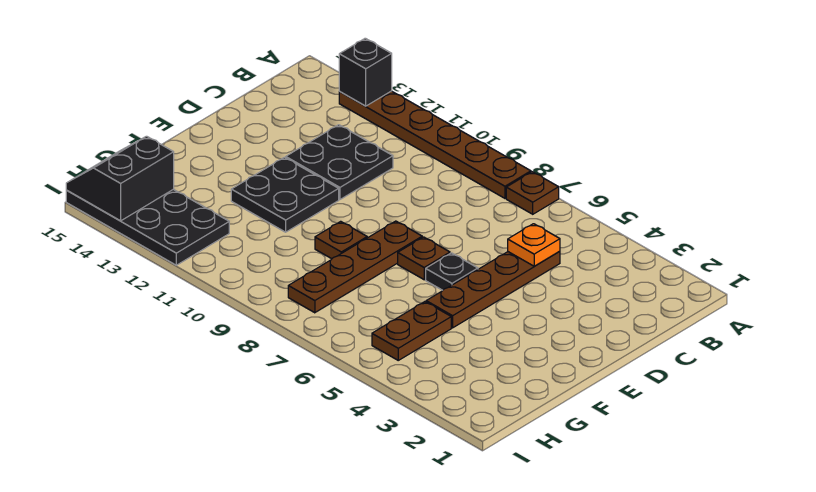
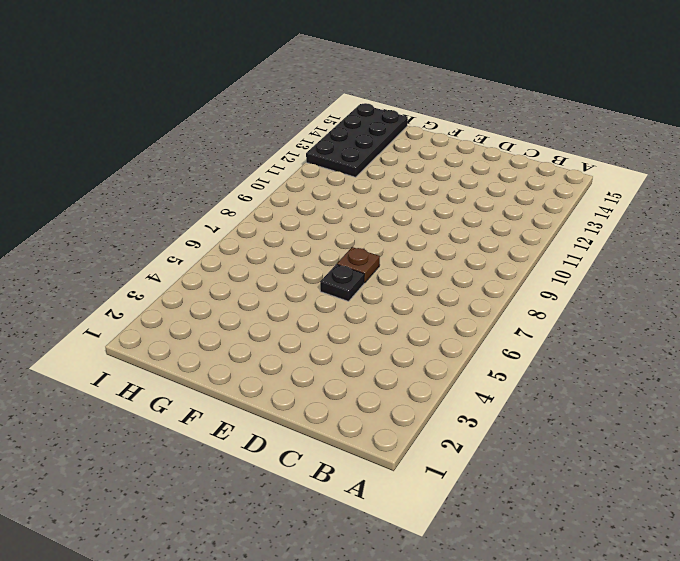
none -> brown 1x1 plate [506,172,559,214]
none -> brown 1x6 plate [339,91,531,198]
none -> brown 1x4 plate [426,251,560,328]

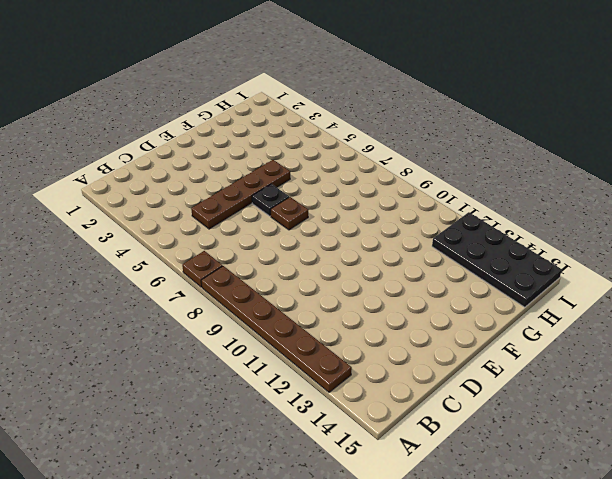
none -> black 2x2 plate [286,125,393,199]
none -> brown 1x4 plate [288,221,422,313]
none -> black 2x2 plate [231,157,339,232]

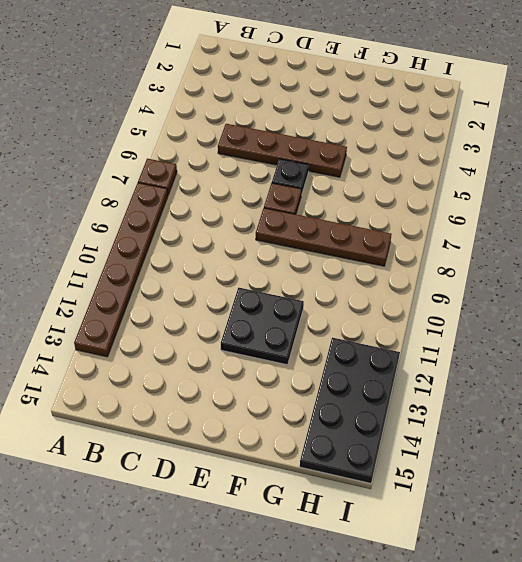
none -> black 2x2 plate [286,125,393,199]
none -> brown 1x1 plate [315,221,367,259]
none -> brown 1x2 plate [372,302,451,360]

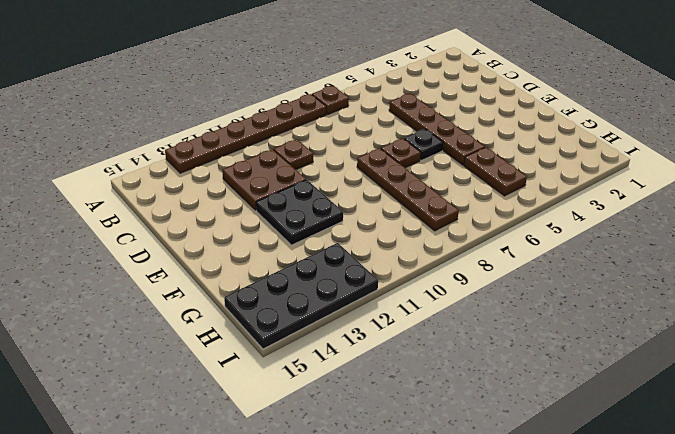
brown 1x1 plate [274,139,313,170] -> brown 1x1 plate moved to [315,221,367,259]
brown 2x2 plate [222,149,306,210] -> black 2x2 plate [286,125,393,199]
none -> black 1x1 brick [339,38,392,106]
none -> orange 1x1 plate [508,224,560,266]
none -> black 2x2 slope [66,136,174,221]

